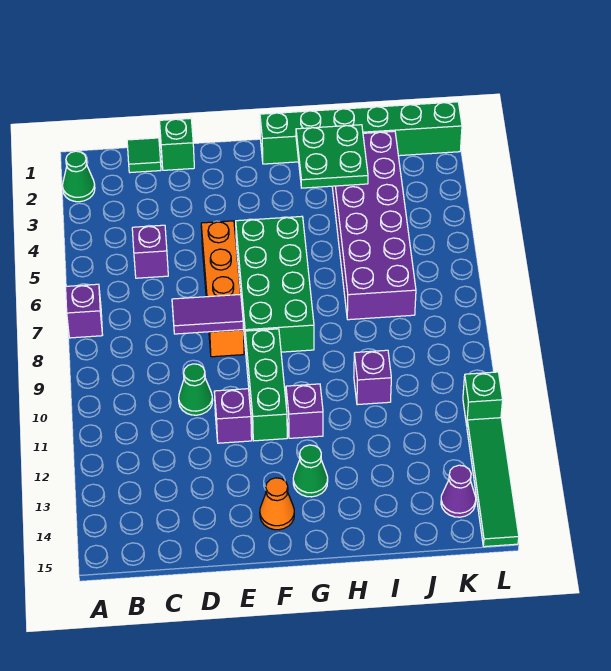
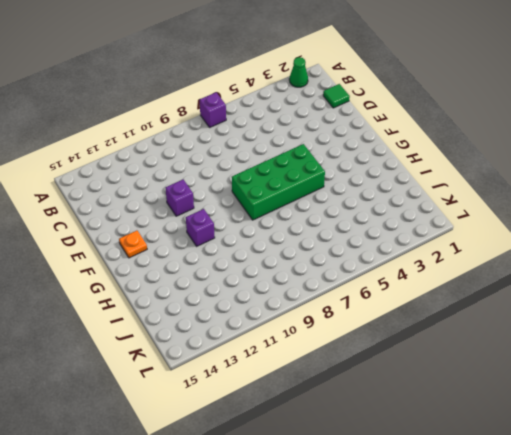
orange 1x1 plate [119,231,147,258] -> orange 1x1 cone [260,478,294,530]
none -> purple 1x1 brick [132,225,168,278]
none -> green 1x1 brick [160,118,194,170]
none -> green 1x1 cone [179,364,213,415]

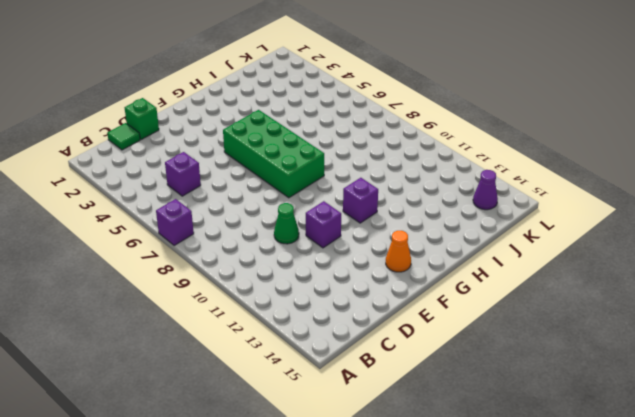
none -> green 1x1 cone [62,151,95,202]
none -> orange 1x4 brick [201,221,244,357]
none -> green 1x3 brick [245,329,287,441]

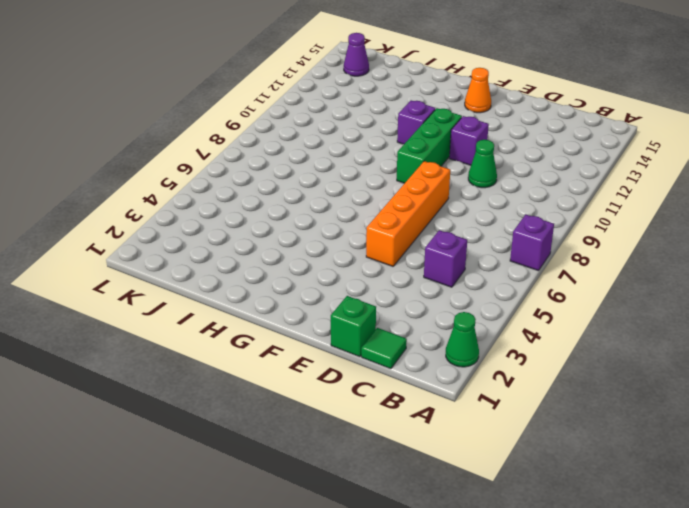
none -> green 2x4 brick [236,216,314,352]
none -> green 1x6 brick [260,102,462,164]
none -> green 1x1 cone [293,445,328,497]

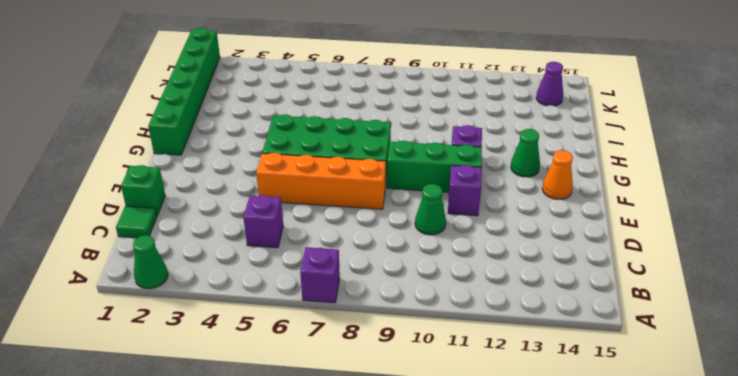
none -> purple 2x6 brick [332,131,416,320]
none -> purple 1x1 brick [354,350,391,405]
none -> green 1x1 brick [463,372,503,425]

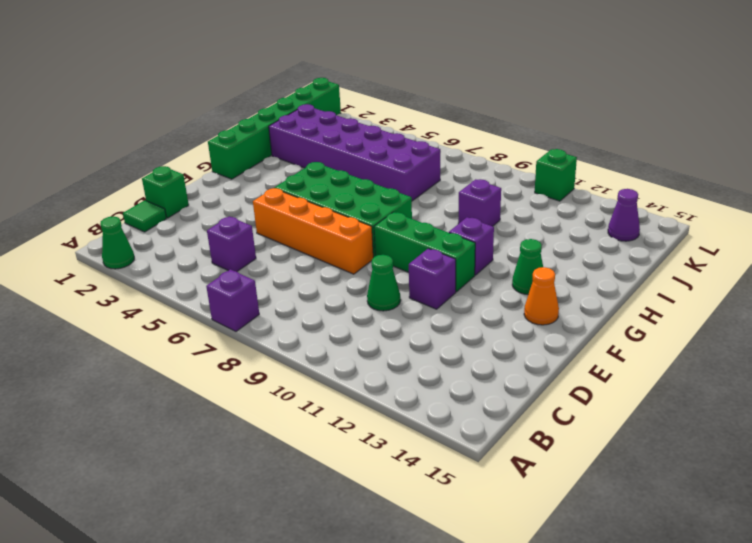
none -> green 1x4 tile [467,418,519,547]
none -> purple 1x2 tile [172,294,243,334]
none -> green 2x2 plate [296,125,368,188]

